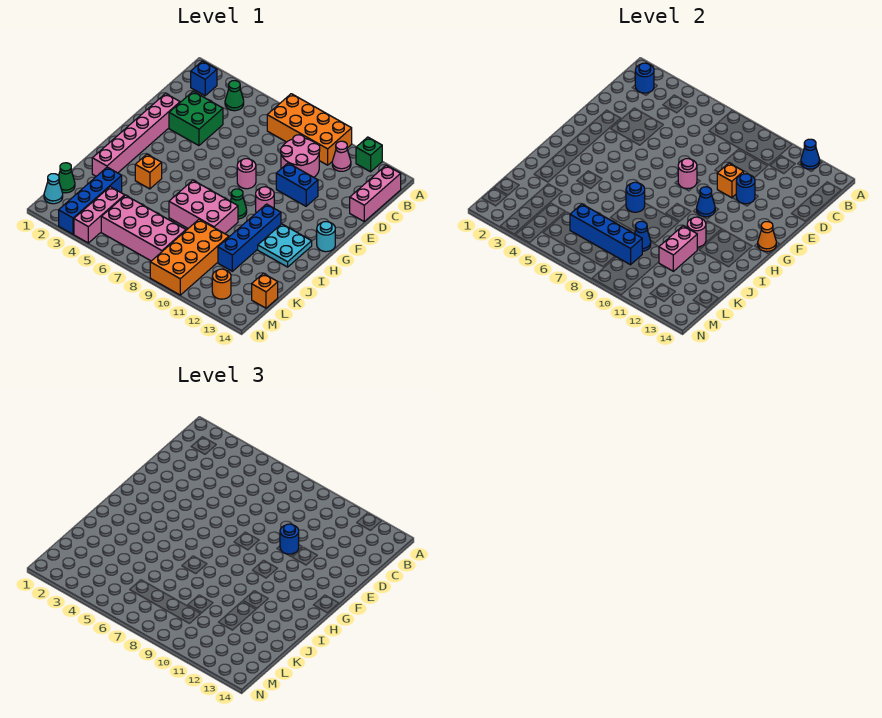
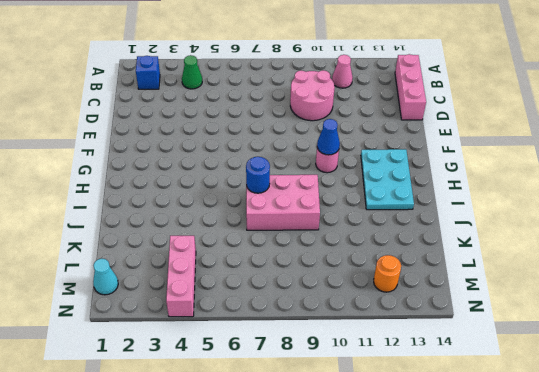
cyan 2x3 plate [361,149,414,210] -> cyan 2x2 plate [258,224,312,267]
none -> orange 2x4 brick [267,94,352,165]
none -> green 1x1 brick [356,137,382,172]
none -> green 2x2 brick [169,91,223,146]
none -> pink 1x6 brick [92,94,180,176]

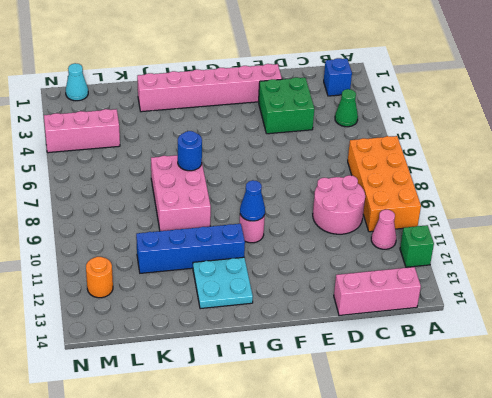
none -> blue 1x2 brick [276,163,318,206]
none -> pink 1x1 round brick [237,159,256,189]
none -> cyan 1x1 round brick [317,222,335,252]
none -> green 1x1 cone [231,189,247,219]

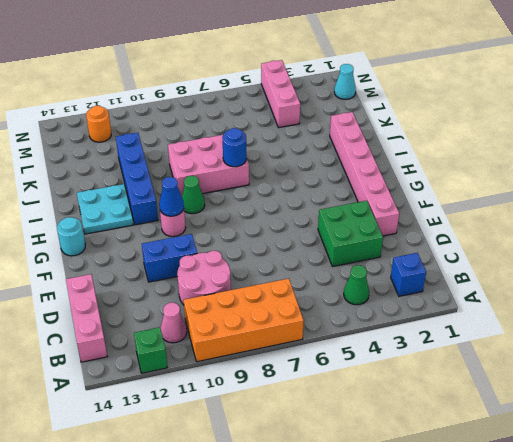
none -> pink 1x1 round brick [237,159,256,189]
none -> orange 1x1 brick [135,154,162,189]
none -> blue 1x4 brick [59,167,122,234]
none -> orange 2x4 brick [150,219,229,295]

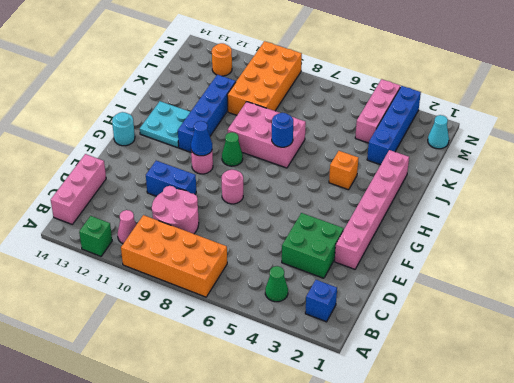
none -> green 1x1 cone [59,163,75,193]
none -> pink 2x4 brick [101,195,186,261]
none -> orange 1x1 brick [252,274,278,308]
none -> blue 1x1 cone [801,139,820,169]

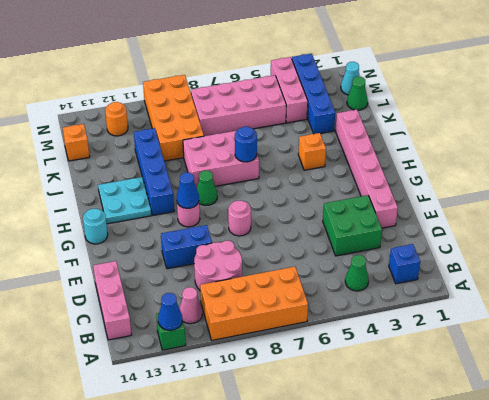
none -> blue 1x1 round brick [635,63,654,93]
none -> orange 1x1 brick [717,163,744,198]
none -> blue 1x1 round brick [736,174,755,204]
none -> pink 1x1 round brick [678,159,697,189]

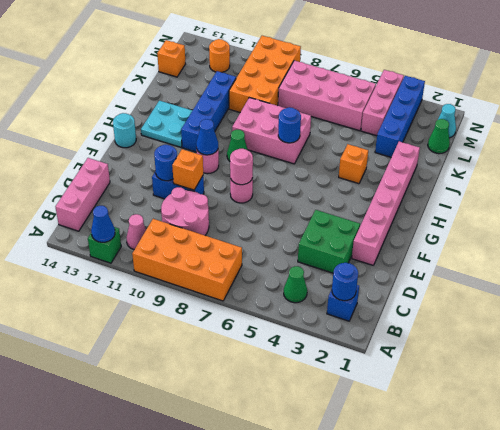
none -> orange 1x1 cone [758,222,776,251]
none -> pink 1x1 round brick [687,217,706,247]
none -> pink 1x2 brick [659,226,697,271]
none -> blue 1x1 cone [635,221,651,251]

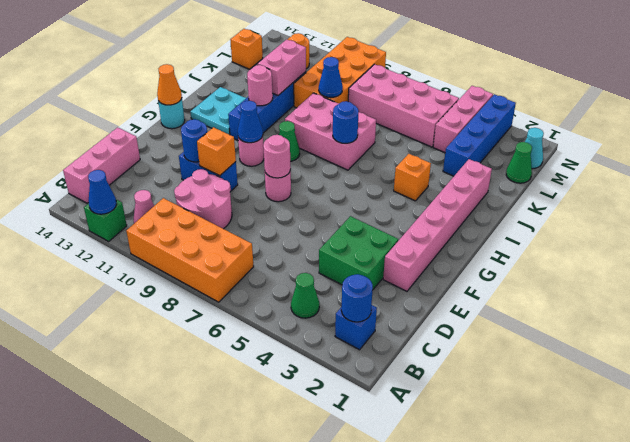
none -> blue 1x4 brick [570,204,642,265]
none -> blue 1x1 round brick [280,524,299,554]

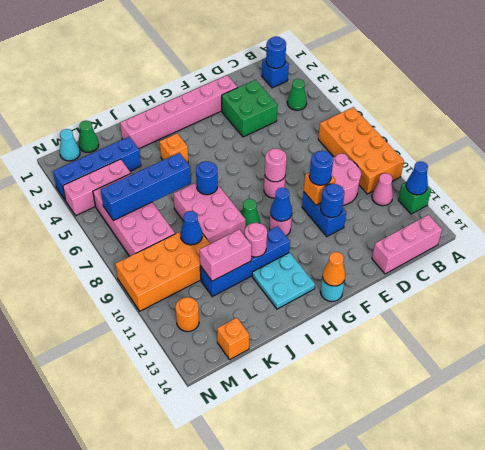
blue 1x4 brick [101,153,191,221] -> blue 1x4 brick turned to [570,204,642,265]

